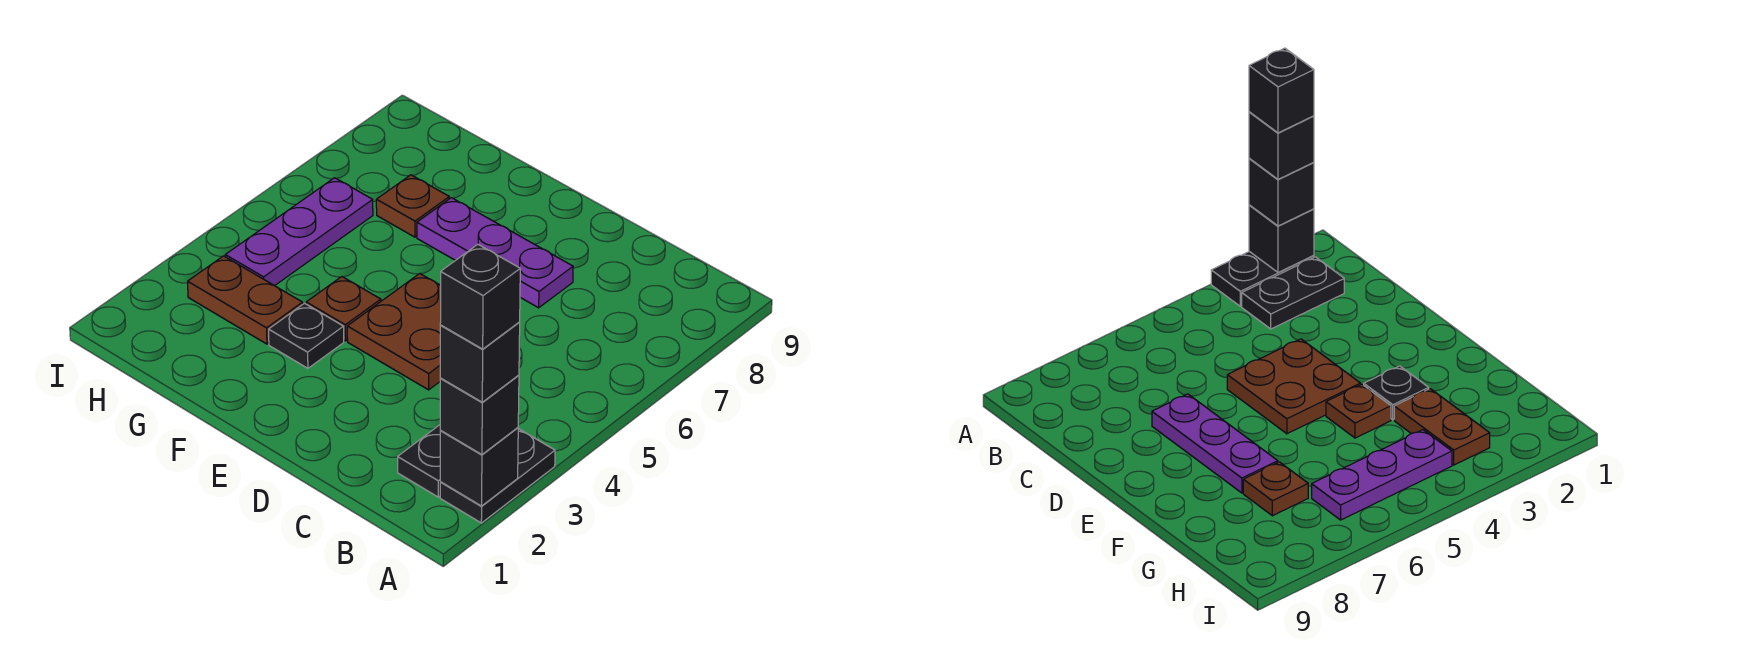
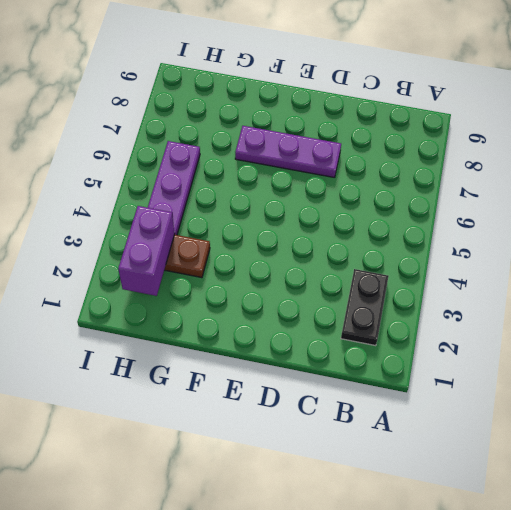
purple 1x2 brick [118,206,175,296] -> none
none -> black 1x2 plate [440,429,555,523]
none -> brown 2x2 plate [347,274,441,390]
none -> black 1x1 plate [269,303,344,368]

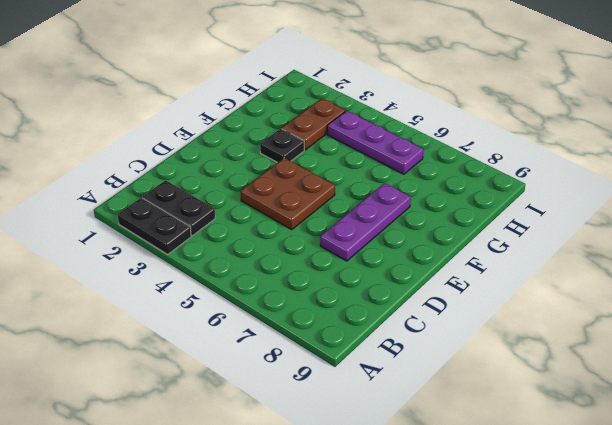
none -> brown 1x1 plate [306,277,381,341]
none -> brown 1x1 plate [376,175,449,237]
none -> black 1x1 brick [440,428,518,506]

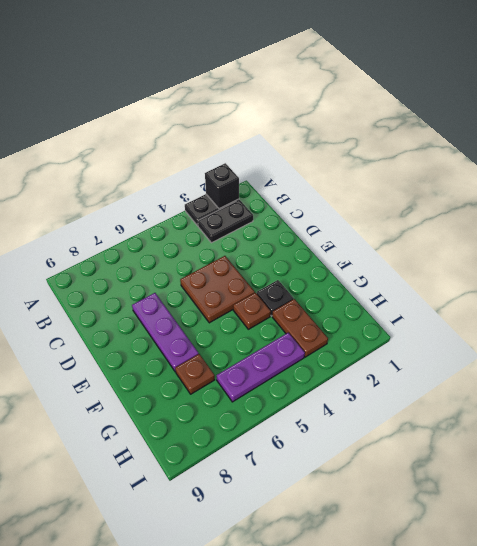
none -> black 1x1 brick [440,375,519,455]
none -> black 1x1 brick [440,323,520,402]
none -> black 1x1 brick [440,244,520,349]

